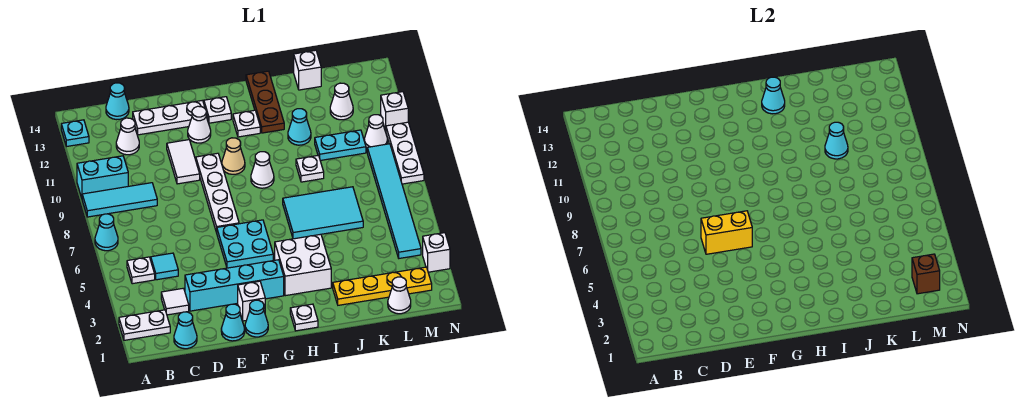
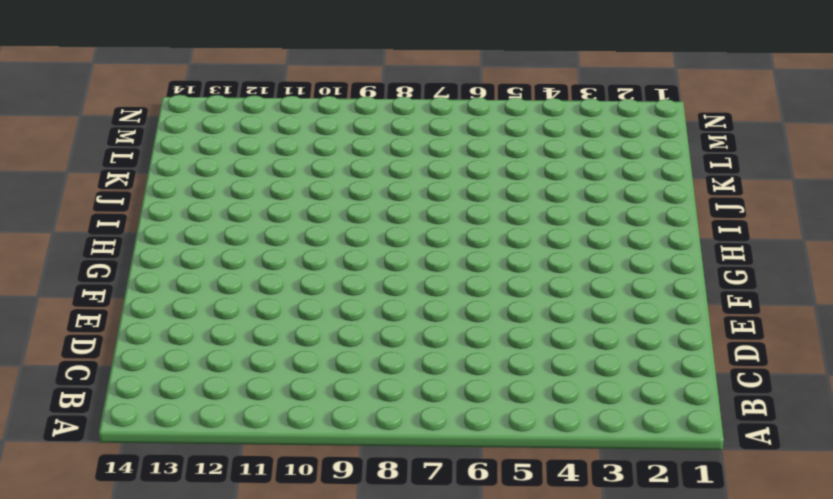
none -> white 1x2 plate [119,310,170,340]
none -> cyan 1x1 cone [95,214,118,251]
none -> cyan 1x3 tile [82,183,157,217]
none -> cyan 1x2 brick [77,156,128,198]

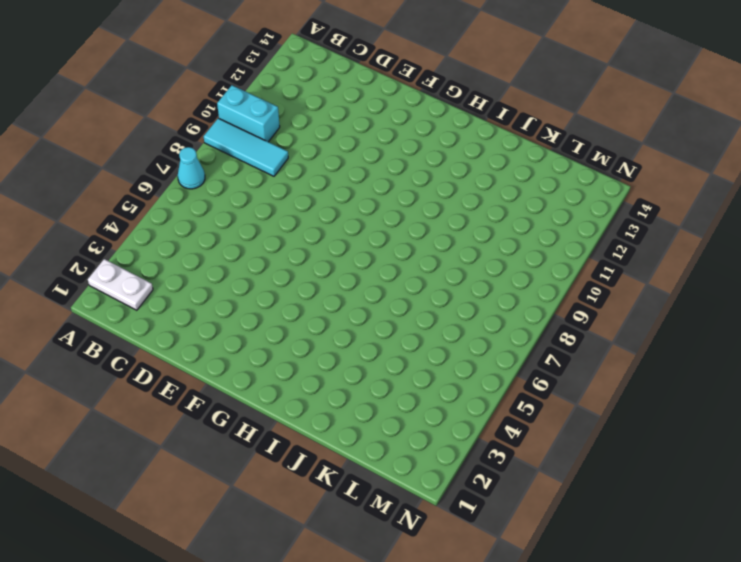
none -> cyan 1x1 plate [61,120,89,146]
none -> white 1x1 plate [127,257,155,284]
none -> cyan 1x1 cone [174,312,197,349]
none -> white 1x1 tile [161,288,189,315]

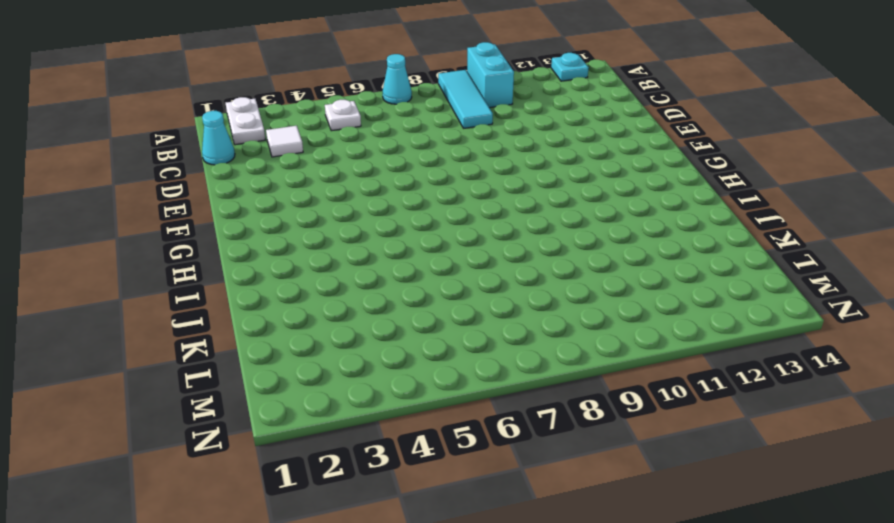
none -> cyan 1x1 tile [151,253,178,280]
none -> white 1x1 cone [116,118,139,155]
none -> cyan 1x1 cone [106,83,129,120]
none -> cyan 1x4 brick [185,260,284,311]

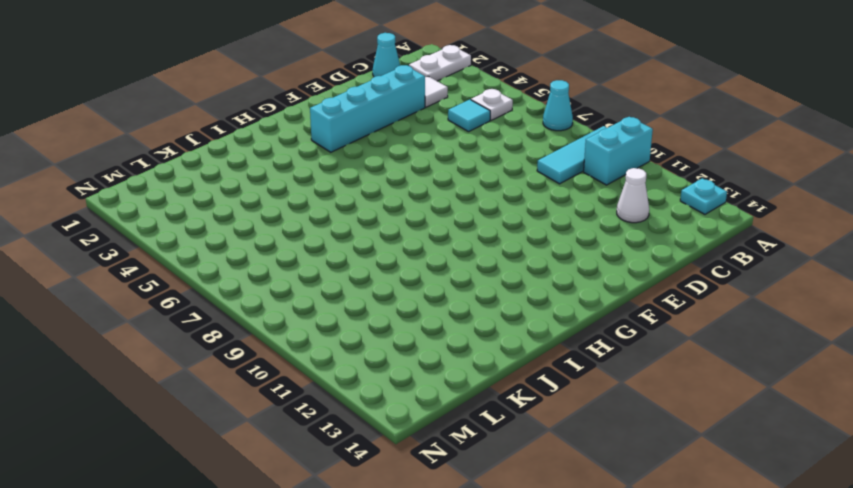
none -> cyan 1x1 cone [106,83,129,120]
none -> white 1x3 plate [133,100,208,135]
none -> cyan 1x1 cone [221,304,245,341]
none -> white 1x2 tile [167,140,200,184]

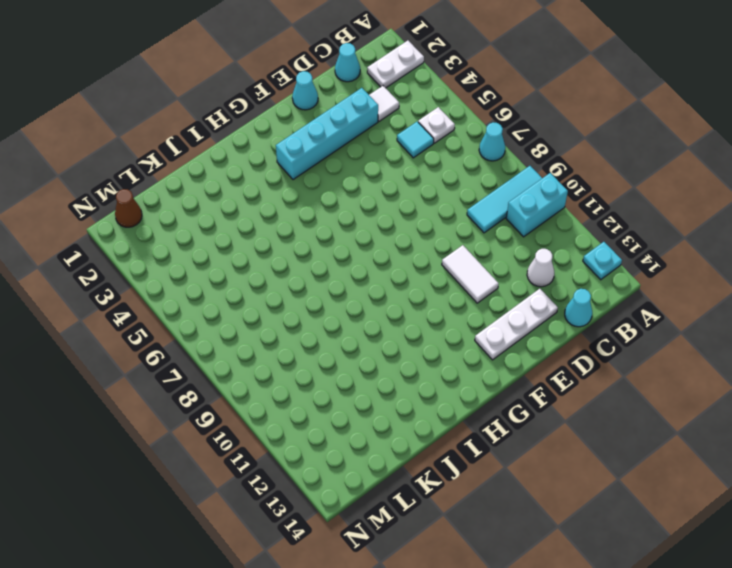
brown 1x1 cone [115,189,142,227] -> none
none -> cyan 1x1 cone [245,300,268,337]
none -> white 1x1 brick [238,281,265,321]
none -> cyan 2x2 plate [217,220,273,268]
none -> white 1x4 plate [196,153,239,233]

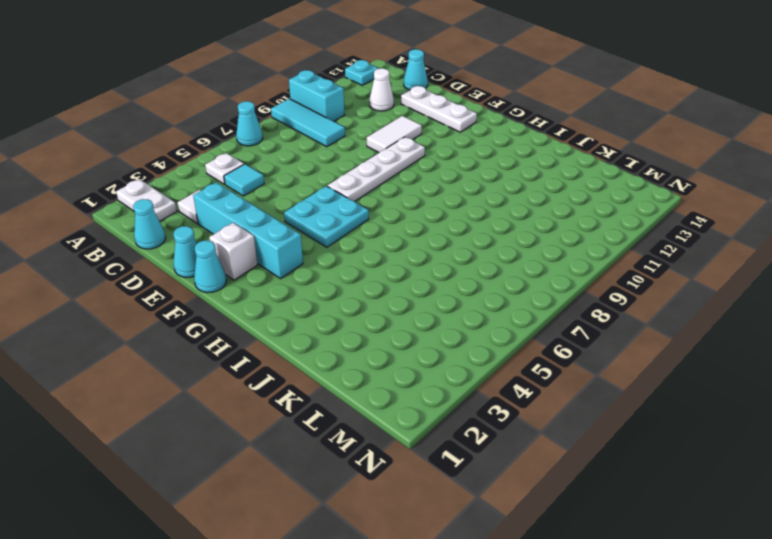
none -> white 1x1 cone [188,106,211,143]
none -> tan 1x1 cone [222,138,245,174]
none -> white 1x1 plate [204,97,231,123]
none -> white 1x1 plate [290,304,318,331]

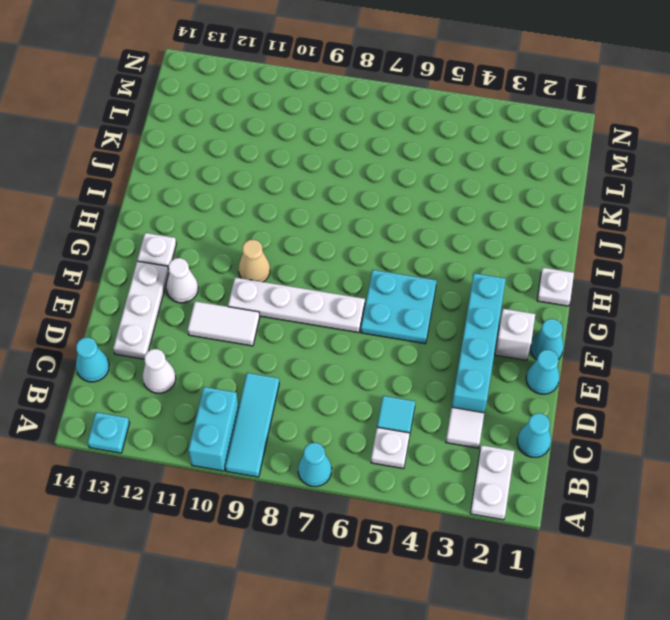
none -> white 2x2 brick [275,234,331,296]
none -> white 1x1 cone [251,152,274,188]
none -> white 1x1 plate [233,110,260,137]
none -> cyan 2x3 tile [283,187,363,239]

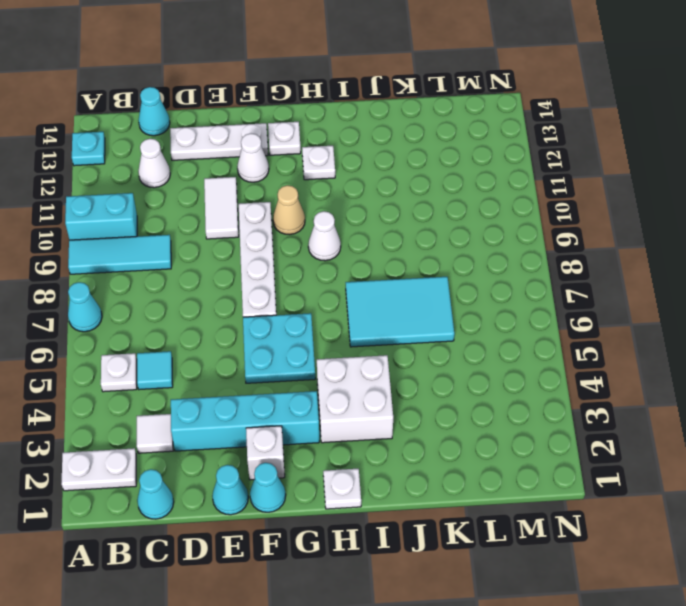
none -> brown 1x3 plate [246,71,284,133]
none -> yellow 1x4 plate [333,267,432,305]
none -> white 1x1 plate [296,155,324,182]
none -> cyan 1x1 cone [288,109,311,145]

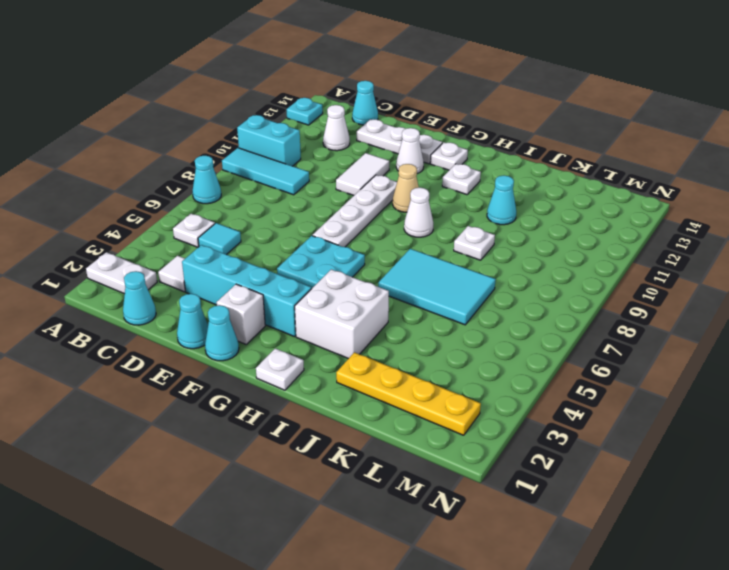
none -> brown 1x3 plate [246,71,284,133]
none -> cyan 1x2 plate [315,130,366,161]
none -> white 1x1 brick [294,50,321,90]
none -> white 1x1 cone [388,277,411,314]

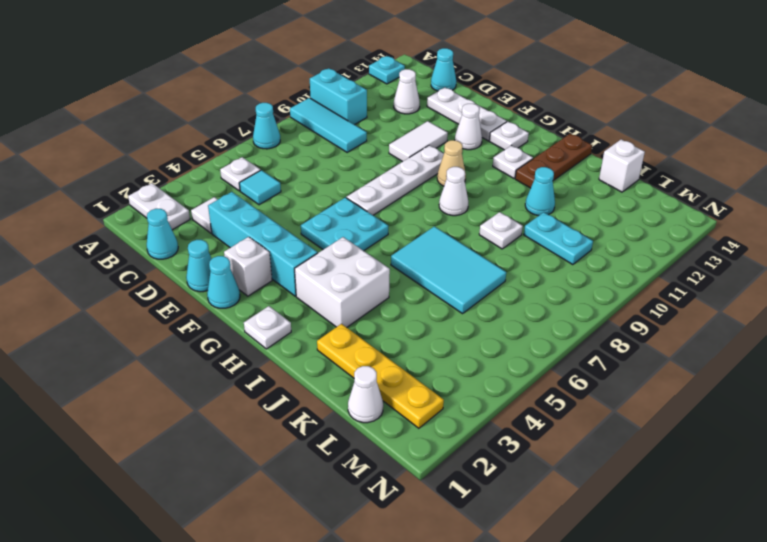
none -> white 1x1 cone [330,83,353,120]
none -> cyan 1x6 tile [367,144,421,258]
none -> white 1x1 cone [364,115,387,148]
none -> white 1x1 brick [423,233,450,272]

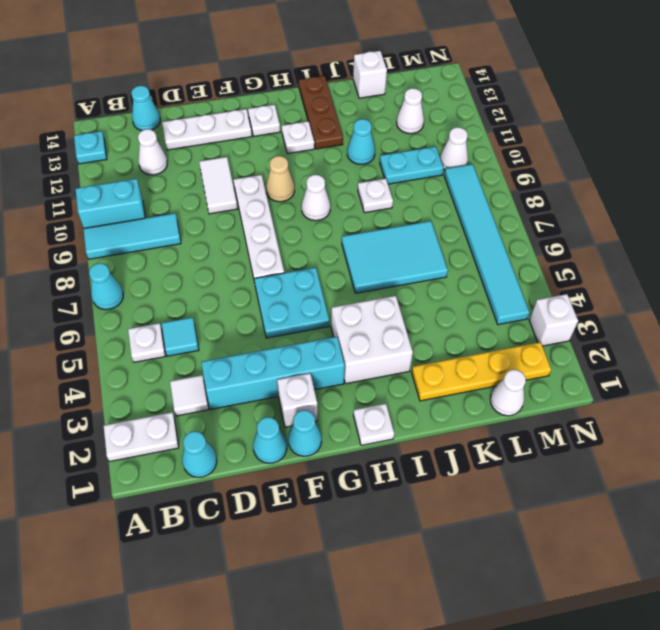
none -> white 1x1 cone [188,106,211,143]
none -> white 1x3 plate [386,122,424,184]
none -> white 1x1 brick [381,92,408,131]
none -> yellow 1x2 brick [701,211,752,254]

